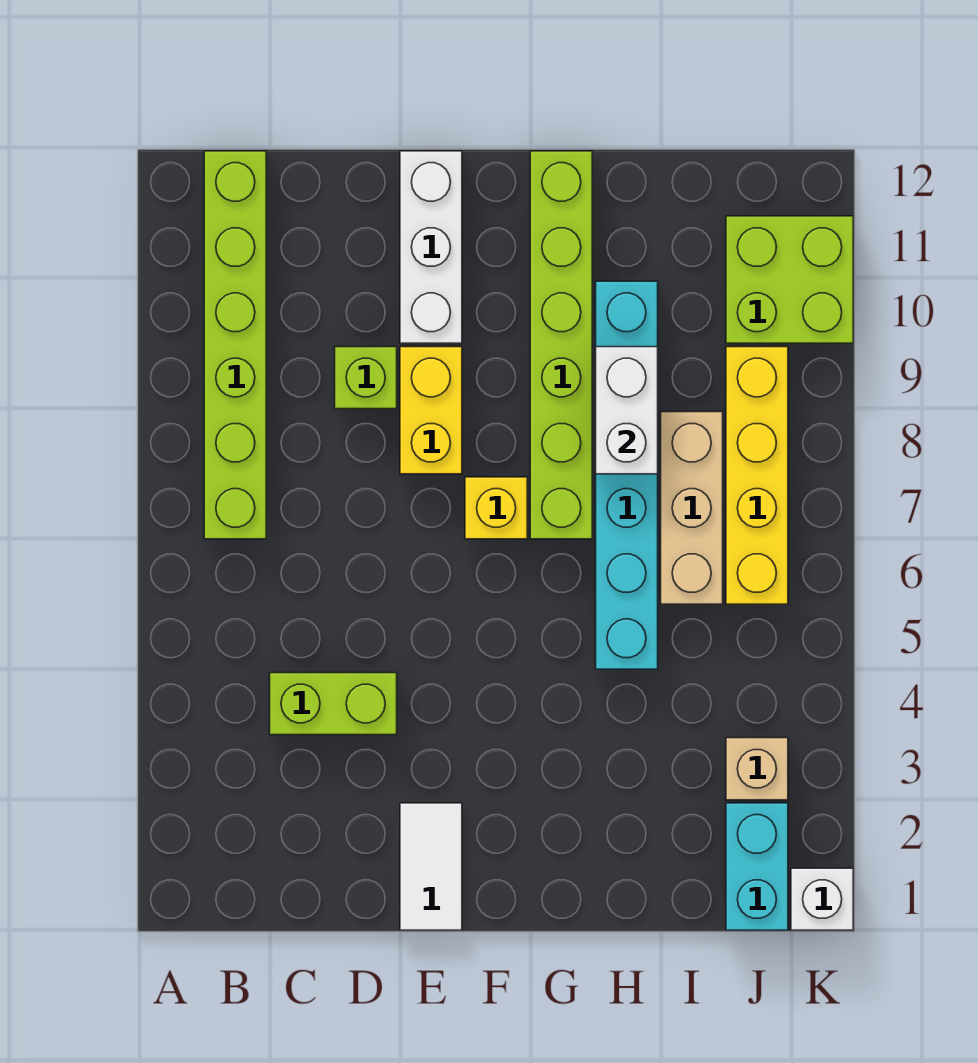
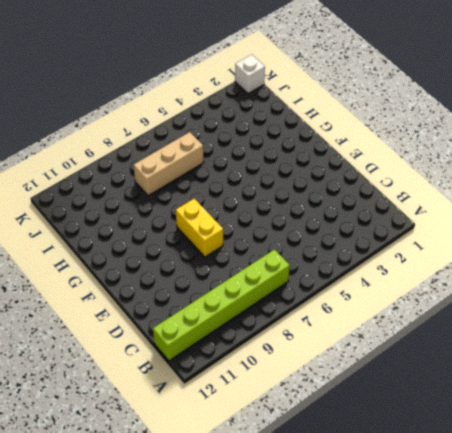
yellow 1x2 brick [176,199,223,257] -> yellow 1x2 brick turned to [400,347,462,474]
none -> lime 1x2 brick [270,673,397,735]
none -> lime 1x1 brick [335,347,397,409]
none -> white 1x2 tile [400,803,462,930]

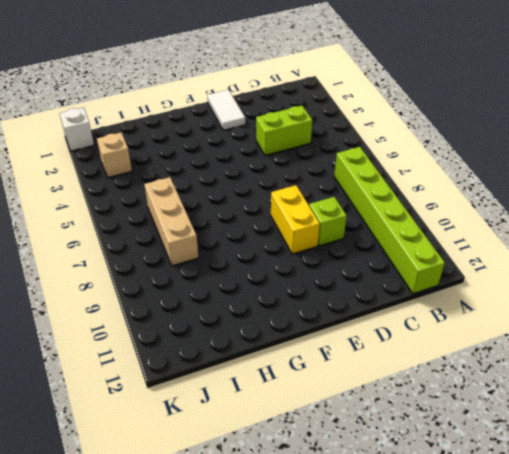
none -> white 1x3 brick [400,151,462,343]
none -> yellow 1x1 brick [465,477,527,539]
none -> lime 1x6 brick [530,151,592,539]

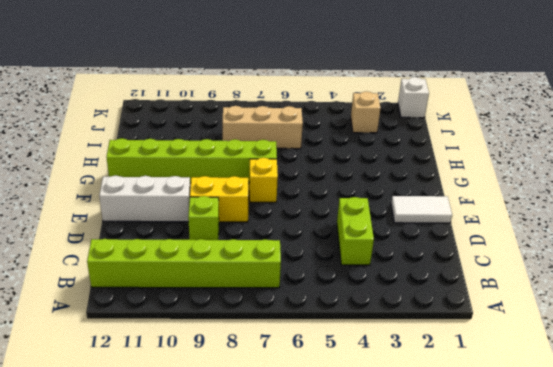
none -> cyan 1x6 brick [596,281,658,669]
none -> cyan 1x2 brick [726,803,788,930]
none -> yellow 1x4 brick [726,347,788,604]

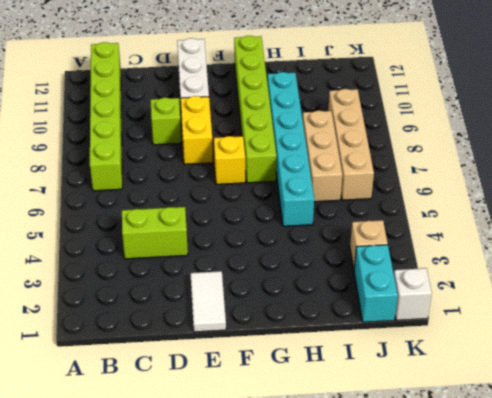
tan 1x4 brick [328,89,374,200] -> yellow 1x4 brick [726,347,788,604]
none -> lime 2x2 brick [726,216,853,343]
none -> white 1x2 brick [596,347,658,474]

